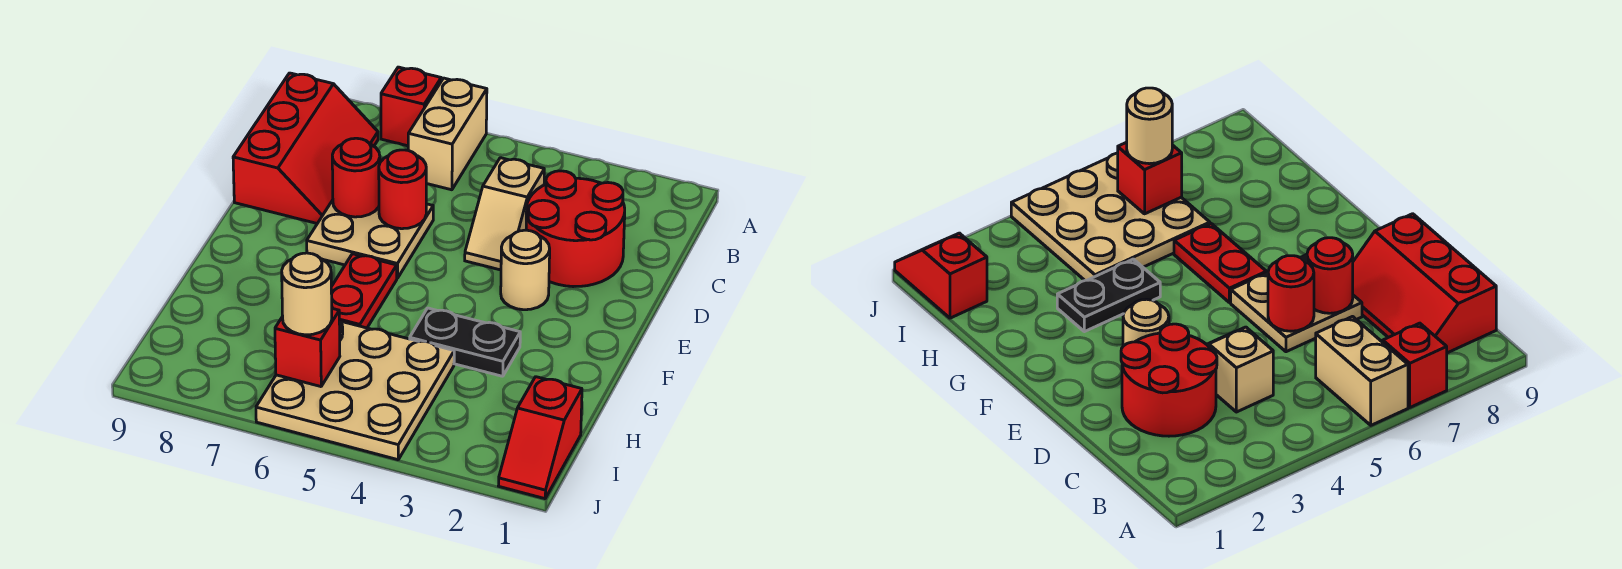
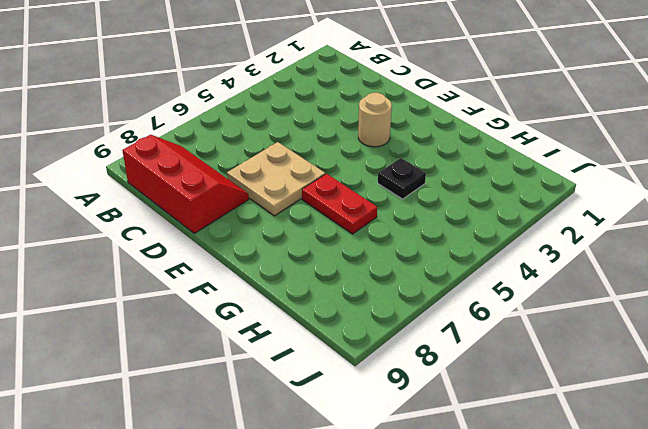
black 1x1 plate [378,158,426,199] -> black 1x2 plate [410,308,520,376]
none -> tan 1x2 brick [408,78,487,190]
none -> red 1x1 brick [381,67,441,146]
none -> red 2x2 round brick [526,171,625,287]

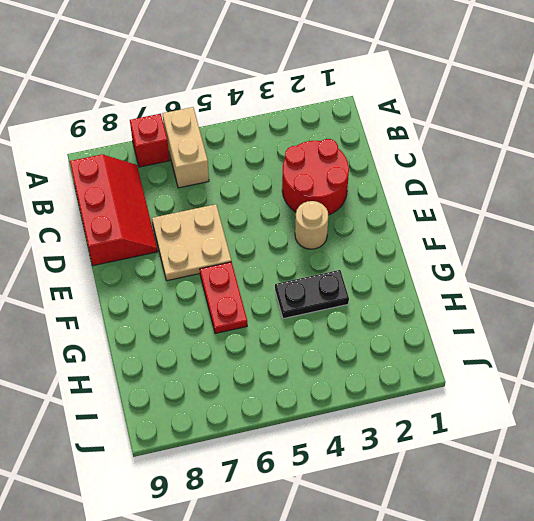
none -> tan 1x2 slope [465,158,544,270]
none -> tan 3x3 plate [256,321,454,460]
none -> red 1x2 slope [499,377,582,499]

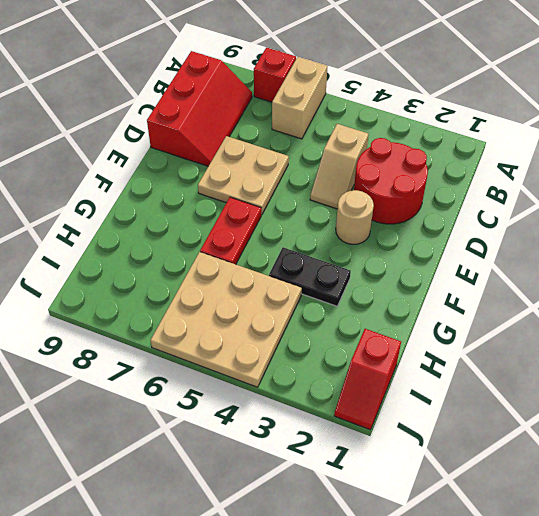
none -> red 1x1 round brick [379,150,426,229]
none -> red 1x1 round brick [332,138,380,217]
none -> red 1x1 brick [275,308,340,387]

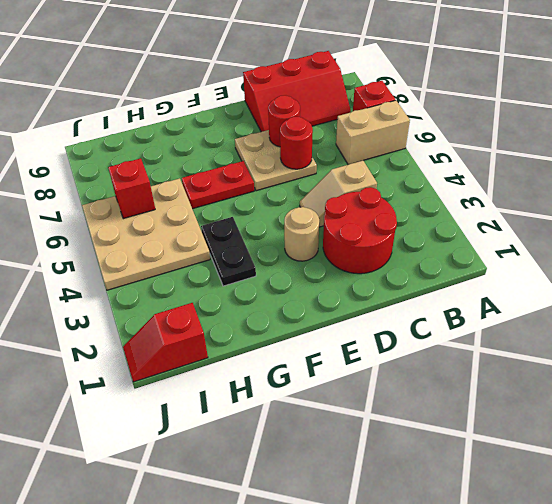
none -> tan 1x1 round brick [282,253,332,335]

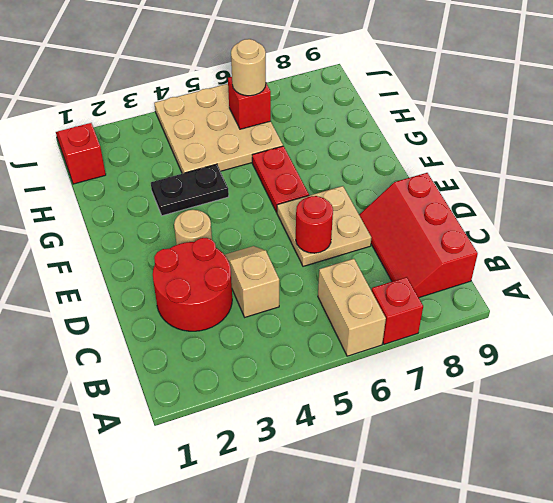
none -> red 1x1 round brick [332,138,380,217]

